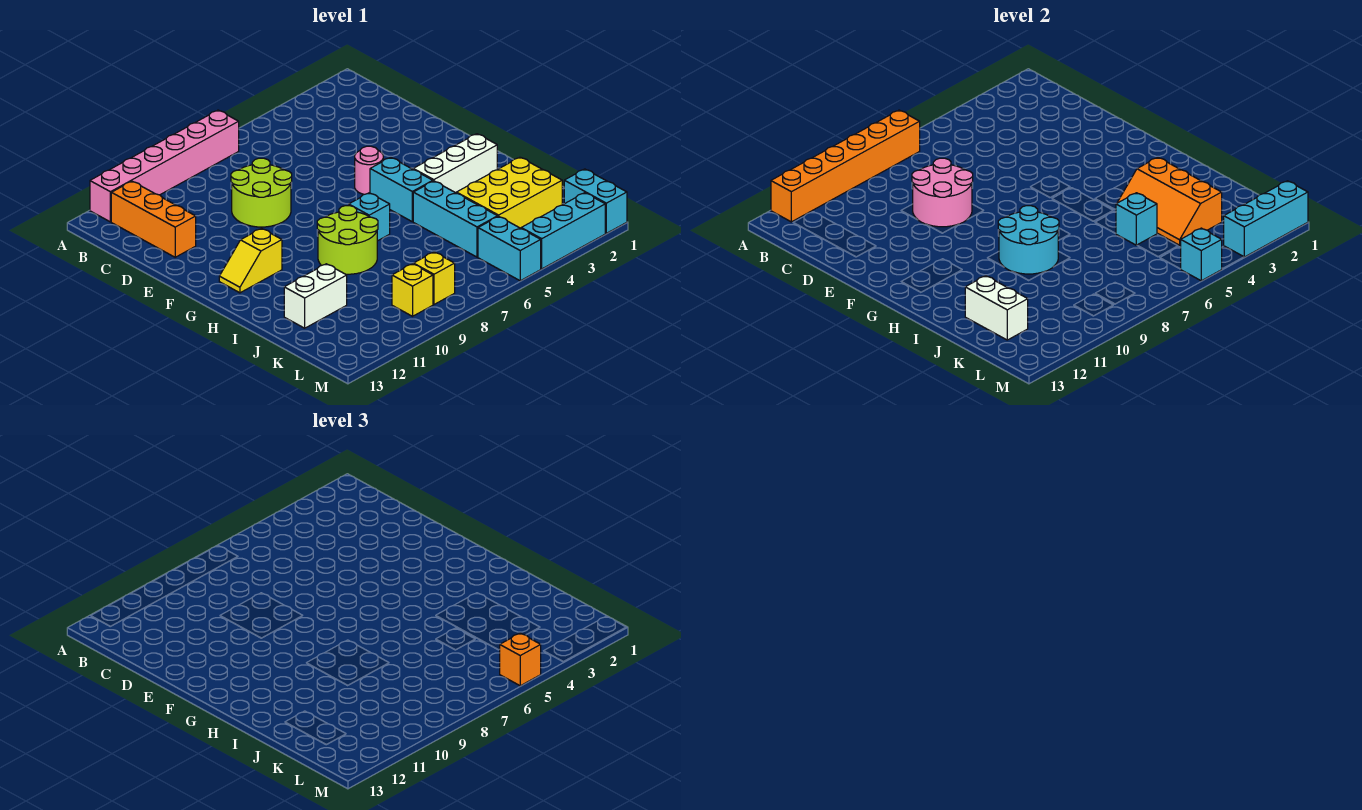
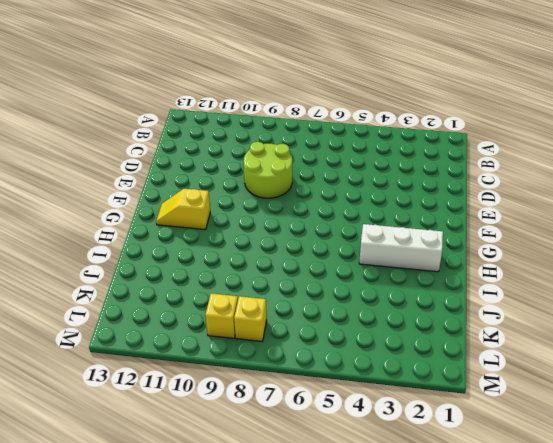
none -> pink 1x6 brick [90,110,239,222]
none -> orange 1x3 brick [111,181,196,257]
none -> pink 1x1 round brick [355,146,383,194]

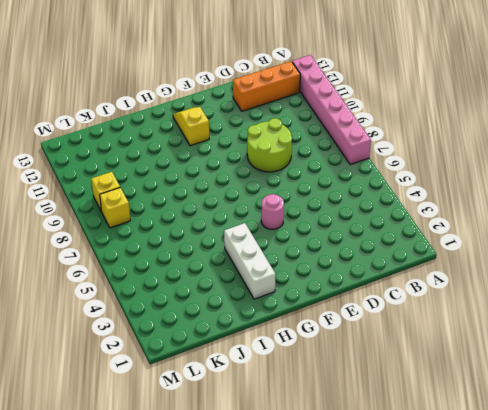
none -> cyan 1x2 brick [370,157,433,222]
none -> cyan 1x1 brick [349,193,390,241]
none -> lime 2x2 round brick [317,206,378,274]

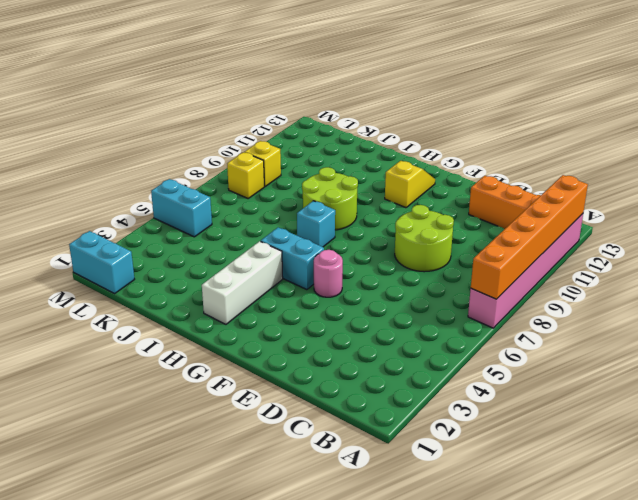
none -> cyan 1x3 brick [413,181,498,257]
none -> yellow 2x3 brick [456,157,562,228]
none -> white 1x2 brick [284,264,347,328]

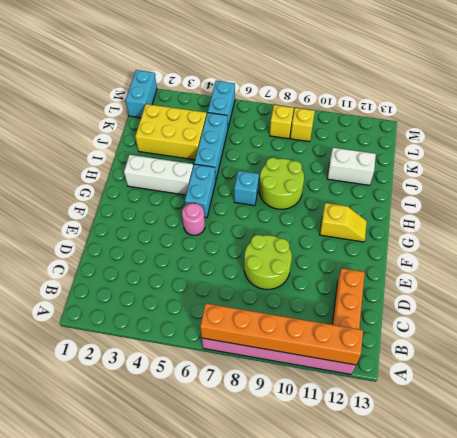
none -> cyan 1x3 brick [521,193,605,269]
none -> pink 2x2 round brick [912,158,973,227]
none -> cyan 2x2 round brick [998,206,1059,274]

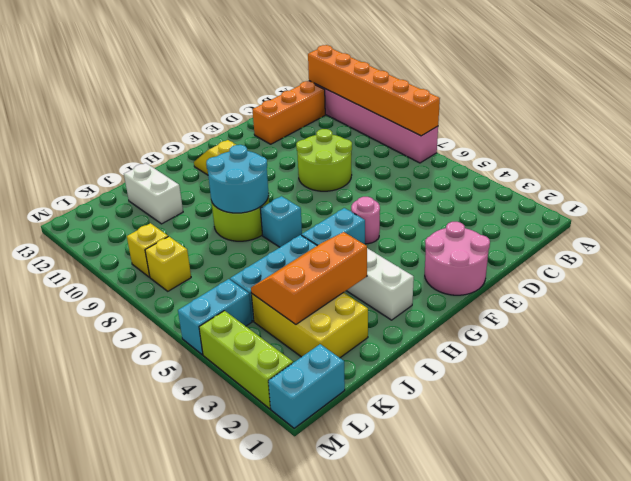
pink 2x2 round brick [425,222,490,295] -> pink 2x2 round brick moved to [912,158,973,227]
lime 1x3 brick [199,311,293,409] -> cyan 1x3 brick [521,193,605,269]
none -> cyan 1x1 brick [1116,193,1157,245]
none -> white 1x2 brick [965,276,1028,340]
none -> cyan 1x3 brick [1224,181,1308,257]

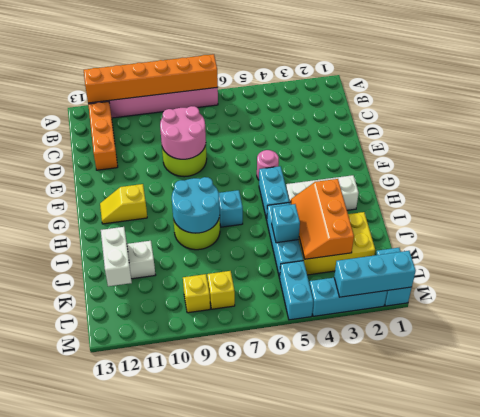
none -> cyan 1x1 brick [1181,228,1222,281]
none -> orange 1x1 brick [499,633,541,686]

